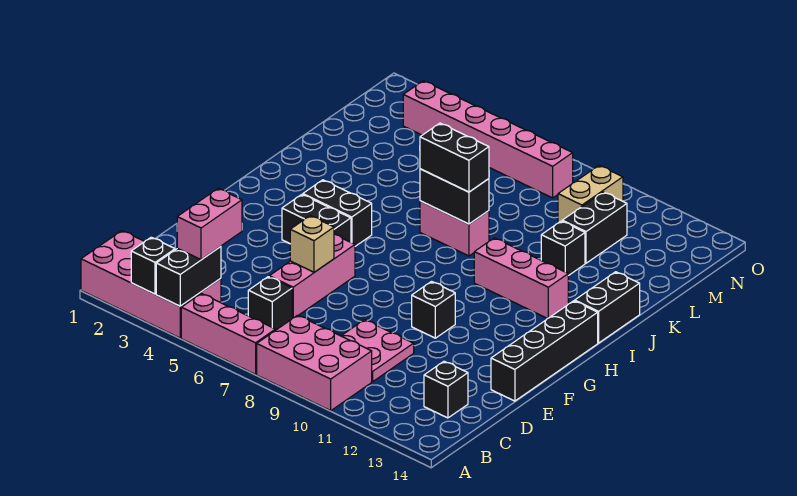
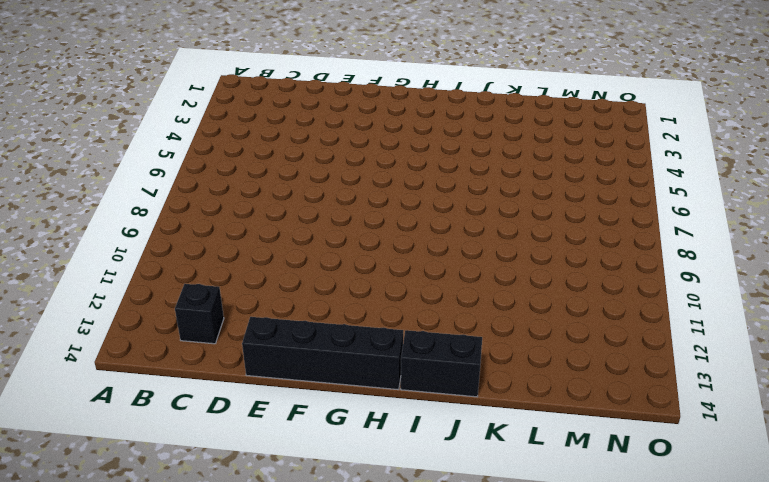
none -> pink 2x4 brick [81,231,221,338]
none -> pink 1x3 brick [181,294,275,374]
none -> pink 2x3 brick [257,315,372,411]

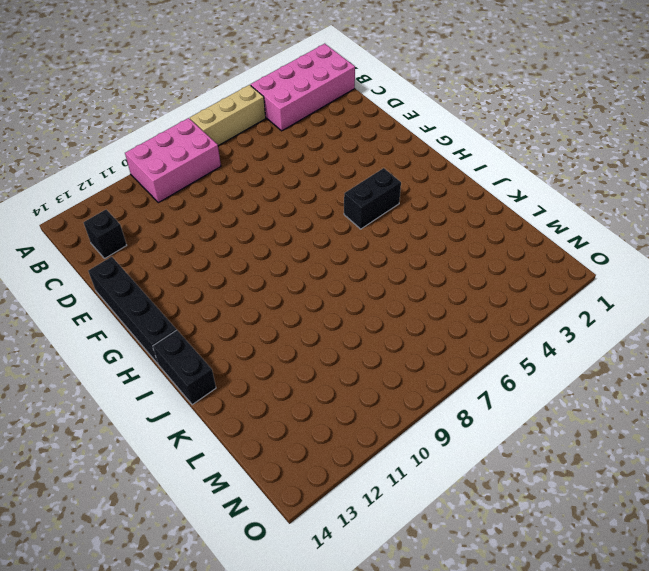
tan 1x3 brick [190,85,266,146] -> pink 1x3 brick [181,294,275,374]
none -> black 1x1 brick [248,277,292,330]
none -> pink 2x2 plate [342,320,414,382]
none -> pink 1x3 brick [269,234,355,318]

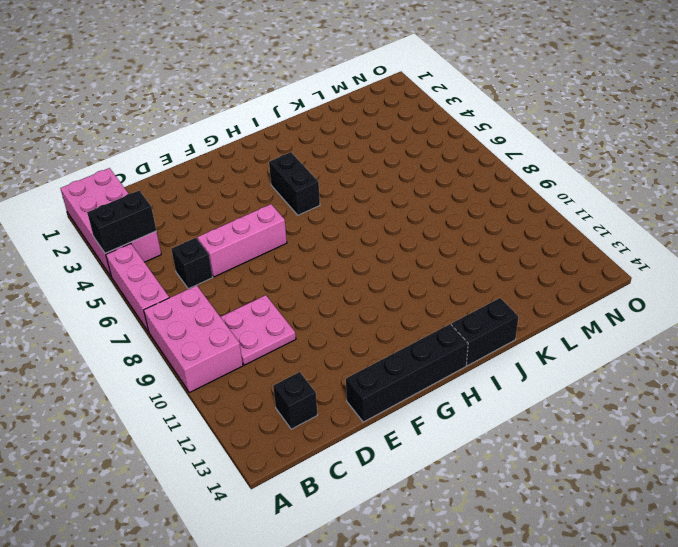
none -> black 1x1 brick [412,282,455,338]
none -> black 1x2 brick [282,195,351,244]
none -> pink 1x3 brick [474,238,568,319]

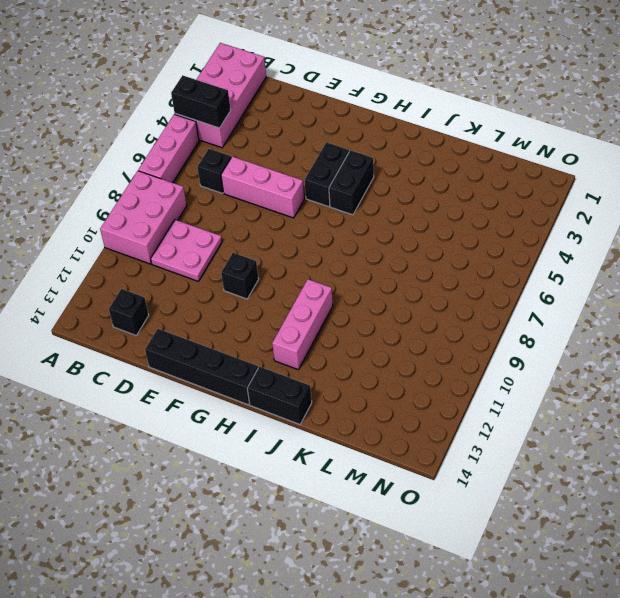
none -> pink 1x2 brick [420,201,489,256]
none -> black 1x1 brick [541,221,585,276]
none -> black 1x2 brick [562,192,627,263]

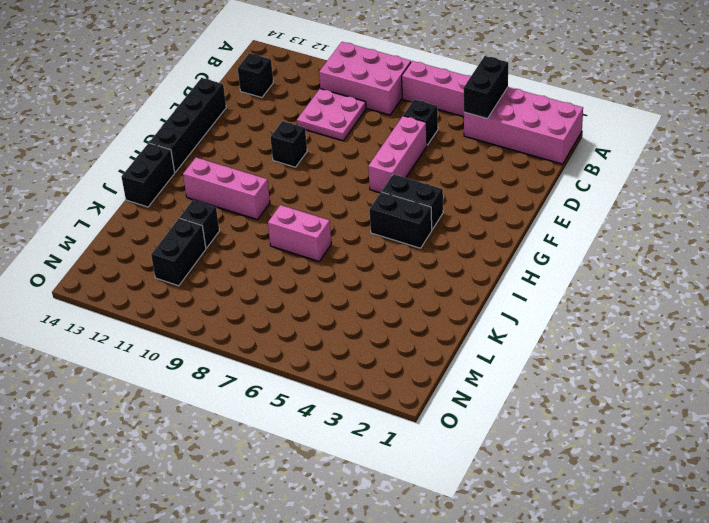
none -> tan 1x2 brick [558,166,623,223]
none -> pink 1x6 brick [403,81,573,198]
none -> black 1x1 brick [131,237,175,294]

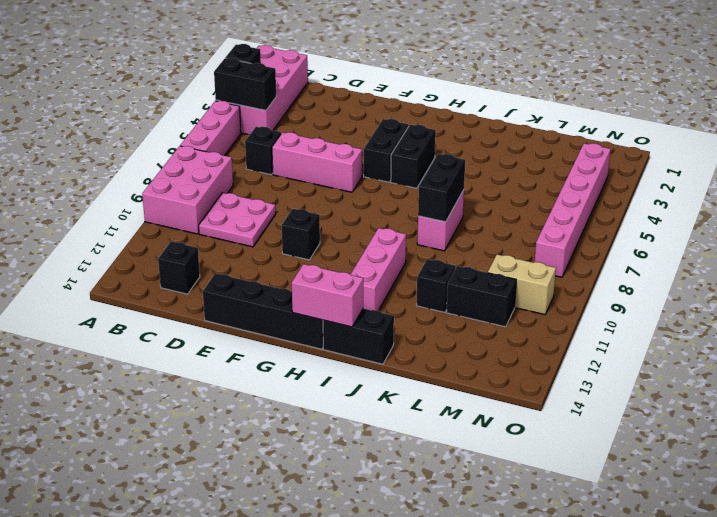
pink 1x2 brick [292,264,363,327] -> pink 1x2 brick moved to [177,188,242,260]
none -> tan 1x1 brick [290,216,334,272]
none -> black 1x2 brick [420,123,489,192]

